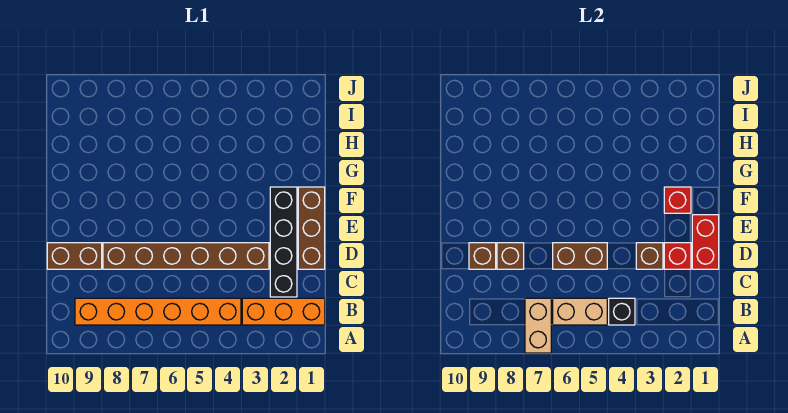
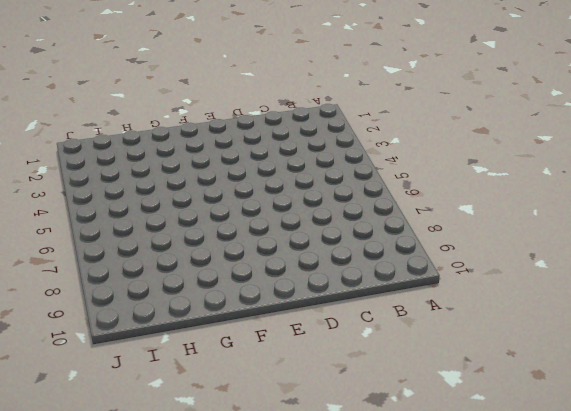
none -> orange 1x3 brick [242,298,325,325]
none -> orange 1x6 brick [75,298,241,325]
none -> black 1x4 brick [270,187,297,297]

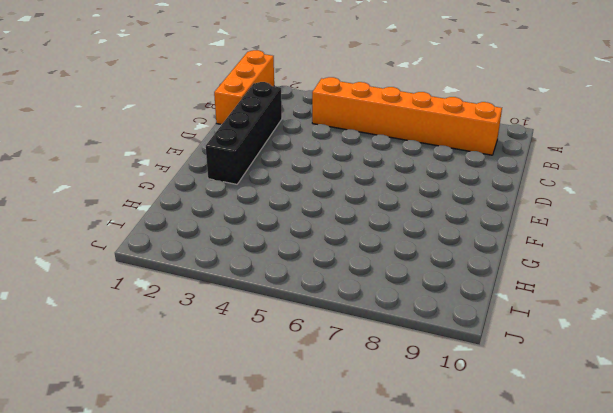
orange 1x3 brick [214,50,274,124] -> orange 1x3 brick turned to [242,298,325,325]
none -> brown 1x3 brick [298,187,325,269]
none -> brown 1x6 brick [103,243,269,269]
none -> brown 1x2 brick [47,243,102,269]

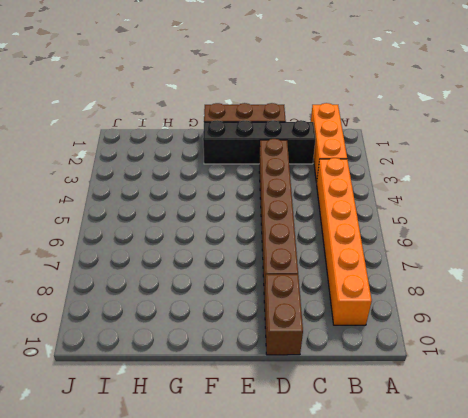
none -> tan 1x2 brick [525,298,551,353]
none -> black 1x1 brick [609,298,635,325]
none -> tan 1x2 brick [553,298,607,325]

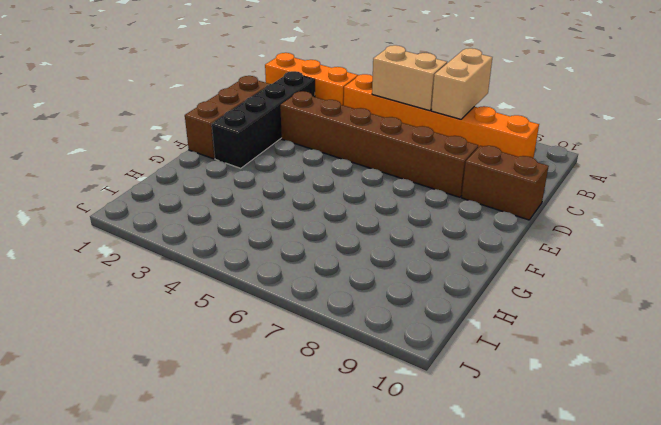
none -> black 1x1 brick [609,298,635,325]
none -> red 1x2 brick [692,215,719,269]
none -> red 1x1 brick [664,243,691,269]

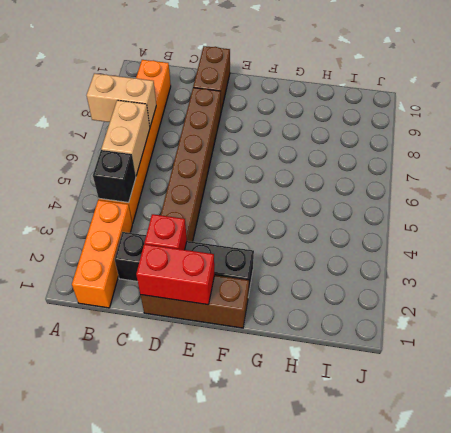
none -> brown 1x1 brick [636,243,663,269]
none -> brown 1x2 brick [553,243,607,269]
none -> brown 1x1 brick [497,243,524,269]

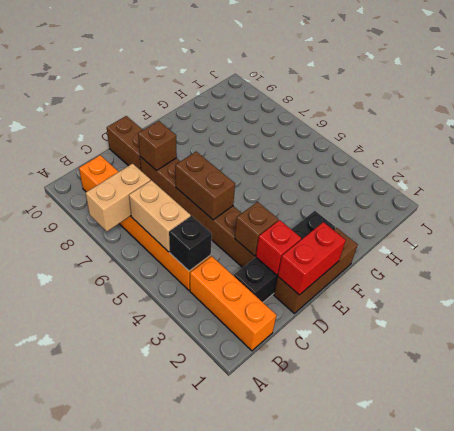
none -> brown 1x1 brick [469,243,496,269]
none -> red 1x1 brick [664,187,691,213]

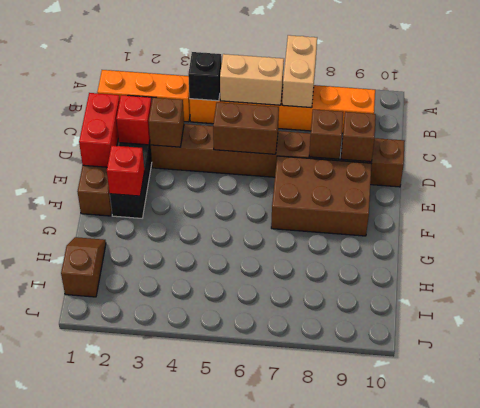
brown 2x3 brick [271,156,372,236] -> none
brown 1x2 slope [61,237,106,297] -> none

